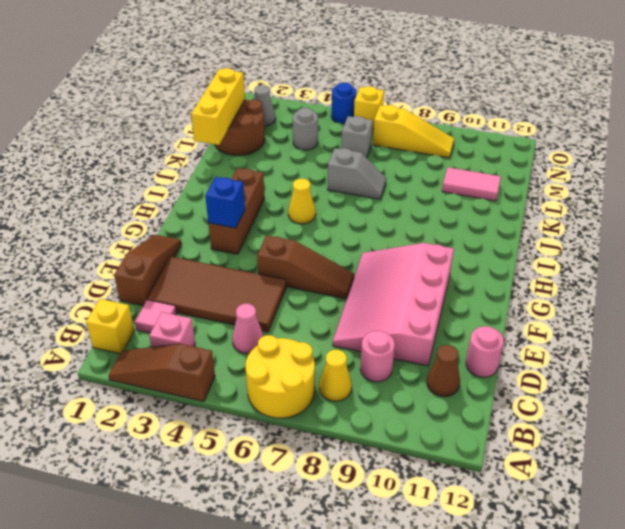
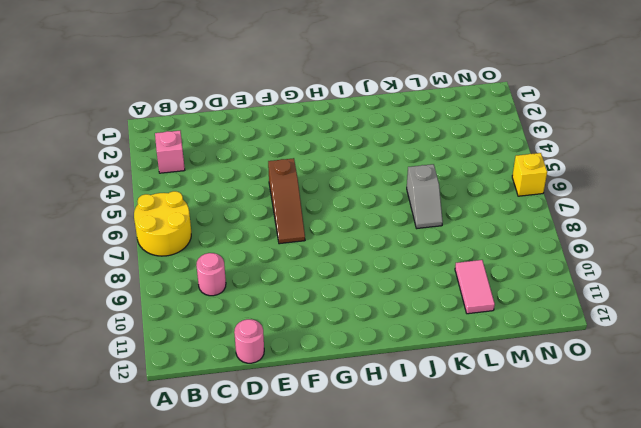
none -> brown 1x3 slope [108,344,215,402]
none -> yellow 1x1 brick [86,299,134,354]
none -> yellow 1x1 cone [319,350,352,401]

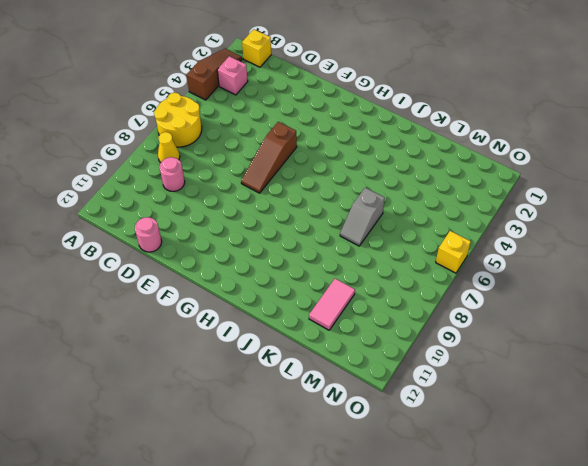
none -> pink 1x1 tile [135,300,177,333]
none -> pink 1x1 cone [232,304,263,354]
none -> brown 1x1 cone [427,345,460,397]

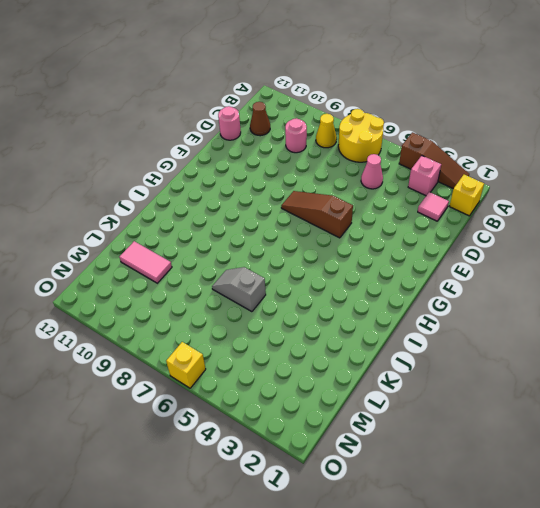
none -> brown 1x3 slope [114,235,182,306]
none -> brown 2x4 tile [148,257,286,332]
none -> pink 3x4 slope [333,243,454,366]

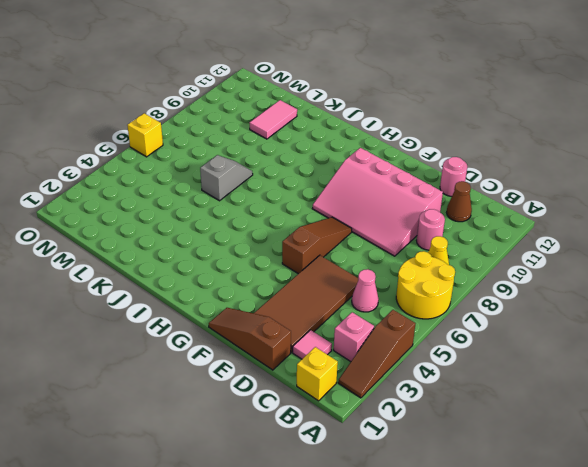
none -> brown 1x3 brick [208,168,265,254]
none -> yellow 1x1 cone [288,179,316,224]
none -> brown 2x2 round brick [215,100,265,155]

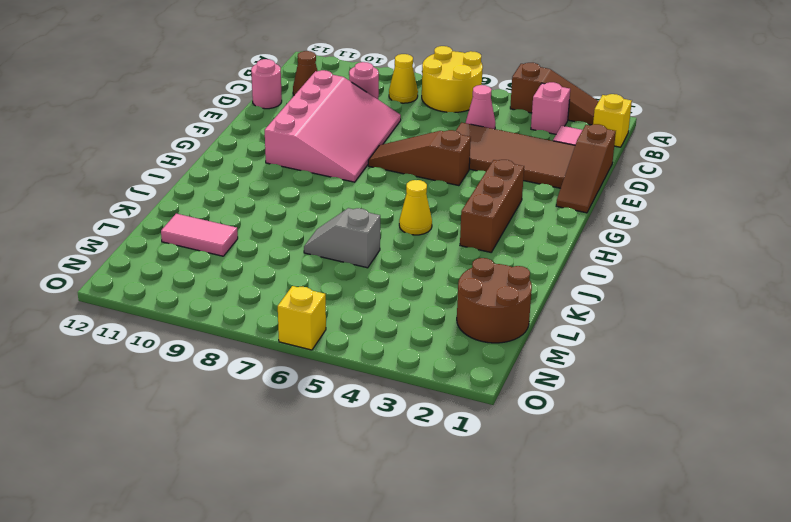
none -> grey 1x1 round brick [293,108,318,150]
none -> grey 1x1 brick [341,116,373,158]
none -> grey 1x1 cone [254,85,276,126]

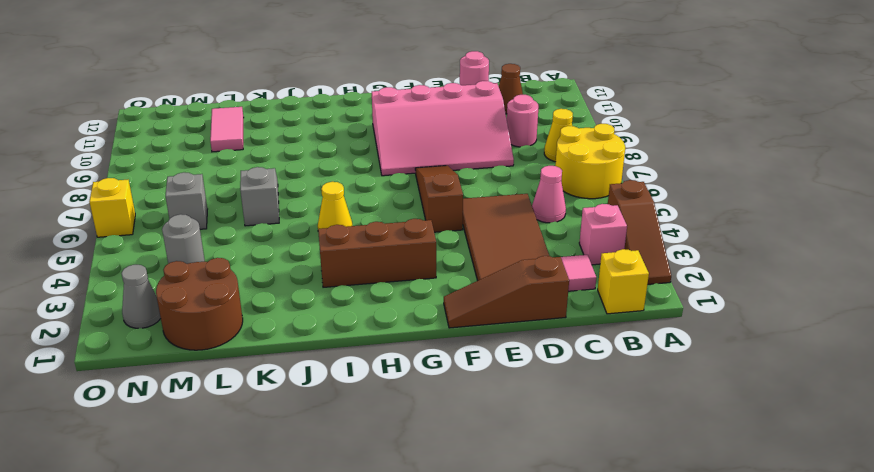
none -> yellow 1x3 slope [373,105,454,158]
none -> blue 1x1 round brick [331,83,356,124]
none -> blue 1x1 brick [205,177,245,228]

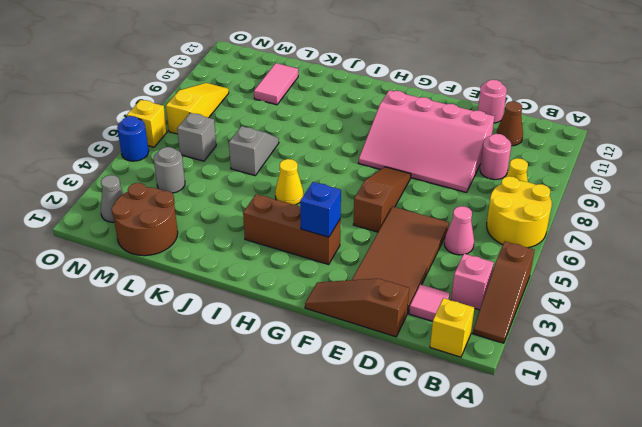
none -> yellow 1x3 brick [191,68,245,145]

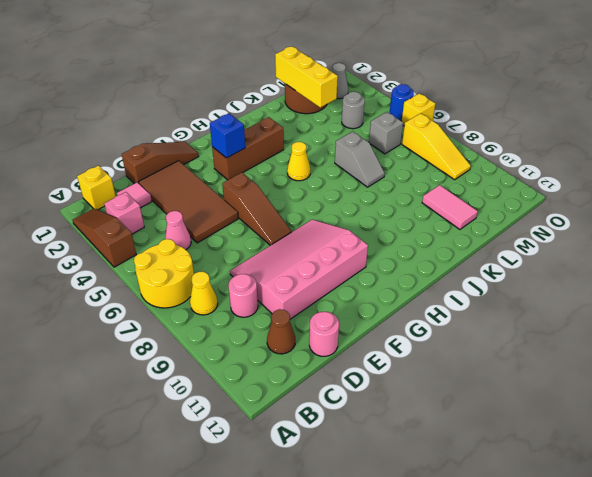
yellow 1x3 brick [275,46,338,107] -> yellow 1x3 brick turned to [191,68,245,145]

